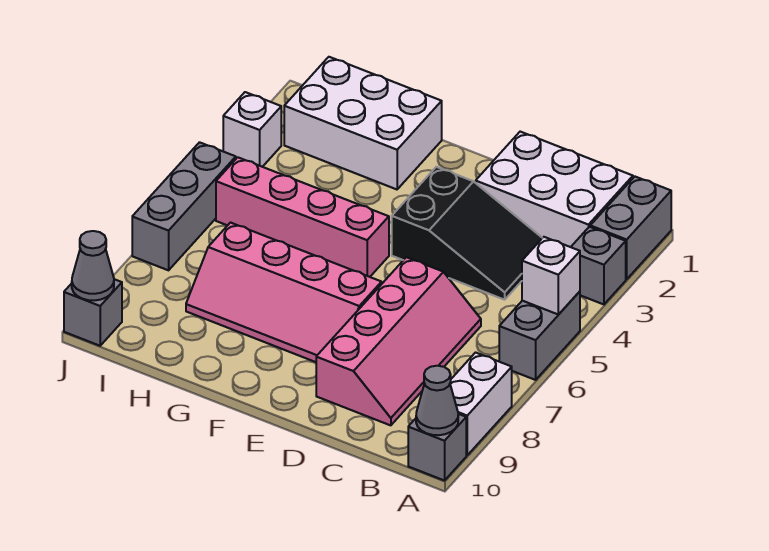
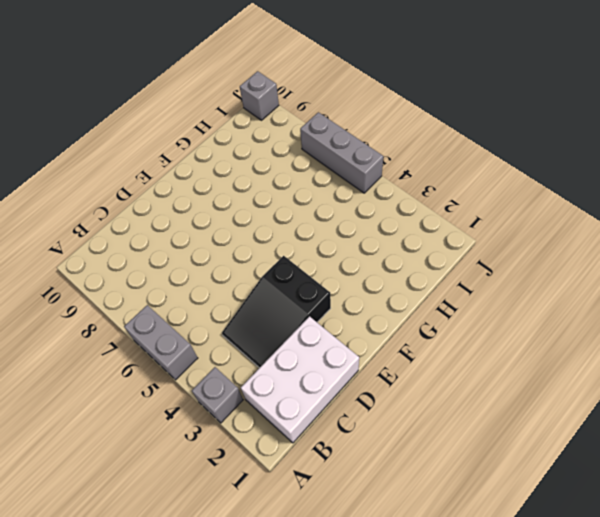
none -> grey 1x2 brick [590,177,671,279]
none -> white 1x2 brick [450,353,512,455]
none -> grey 1x1 brick [408,414,466,481]

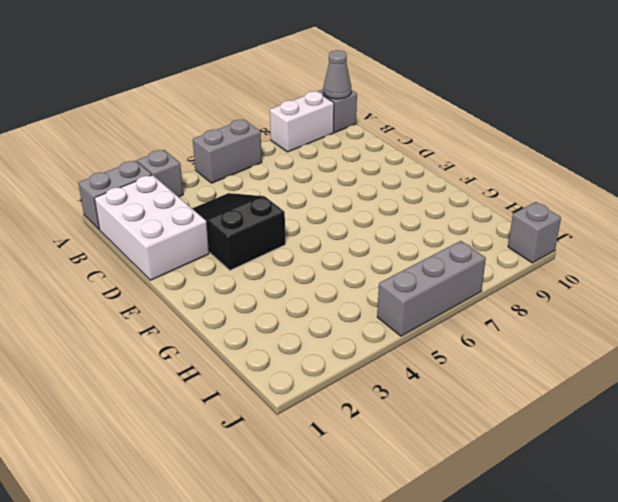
none -> pink 2x4 slope [316,257,481,425]
none -> pink 2x4 slope [186,223,382,362]
none -> pink 1x4 brick [216,157,389,277]

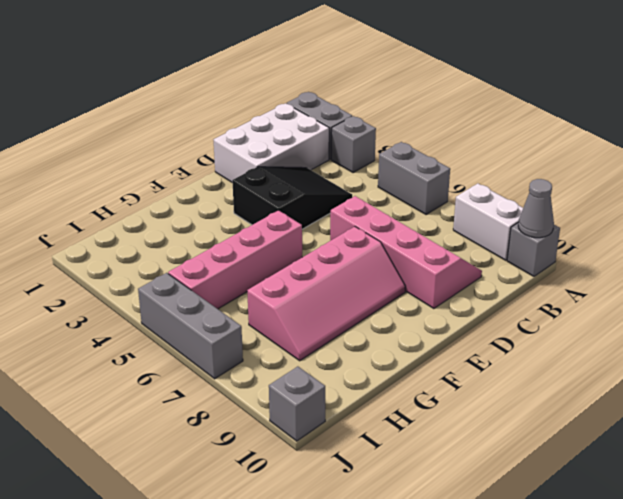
none -> white 2x3 brick [284,57,442,189]
none -> white 1x1 brick [223,92,281,167]
none -> white 1x1 brick [522,237,580,315]

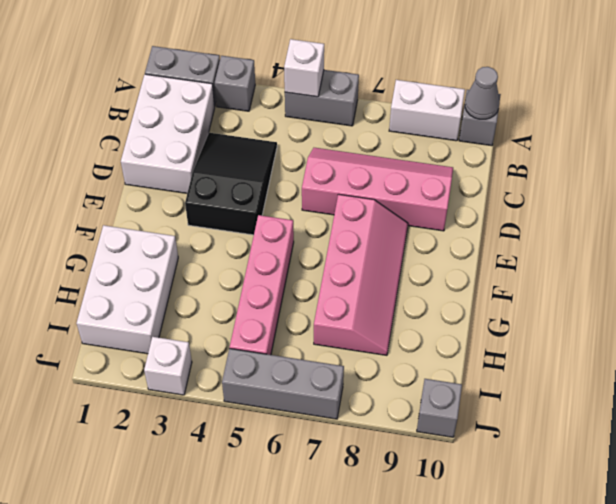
none -> grey 1x1 cone [72,231,114,300]

